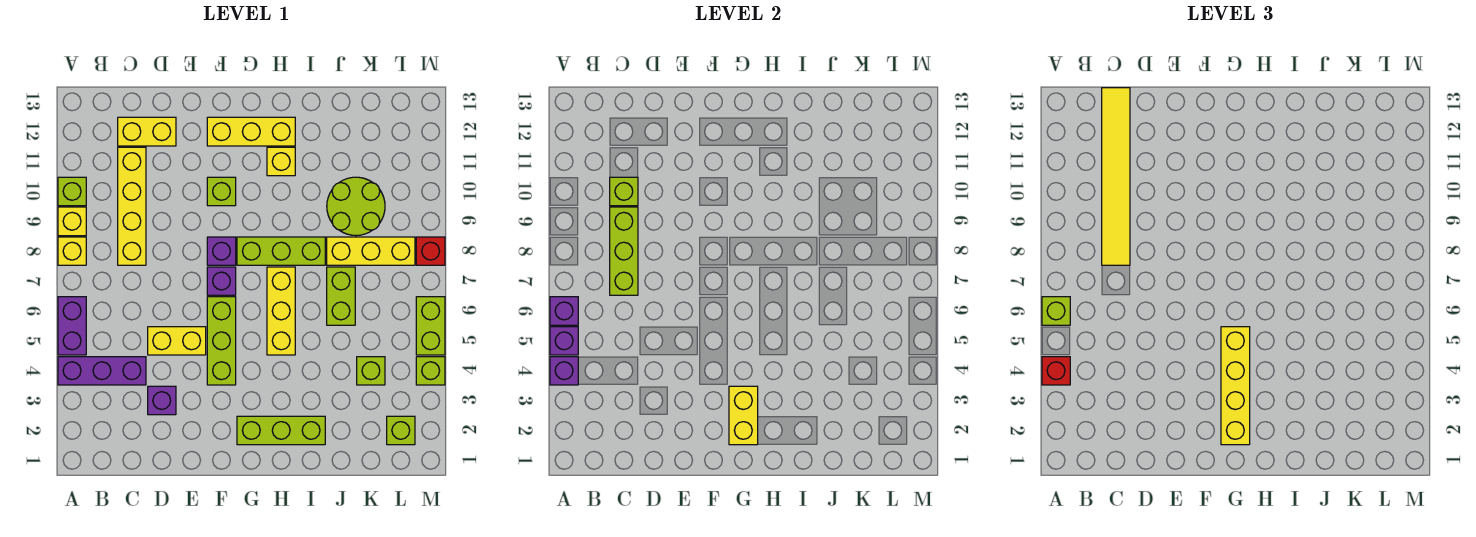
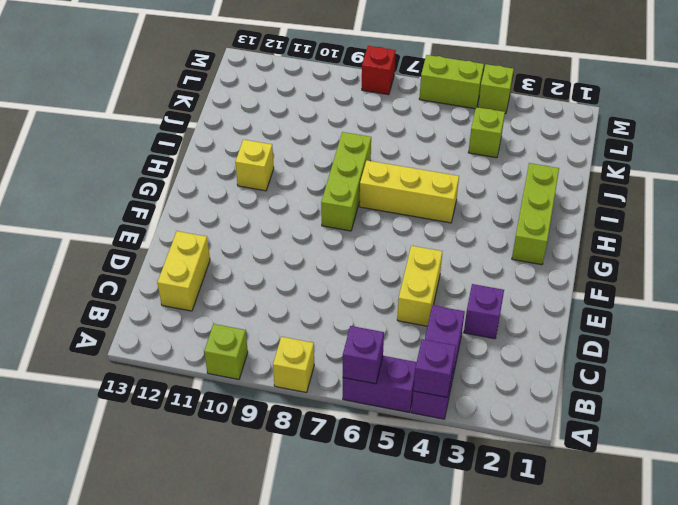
none -> yellow 1x1 brick [58,207,86,236]
none -> yellow 1x4 brick [118,147,146,265]
none -> lime 1x3 brick [207,297,236,385]
none -> purple 1x1 brick [207,267,236,295]

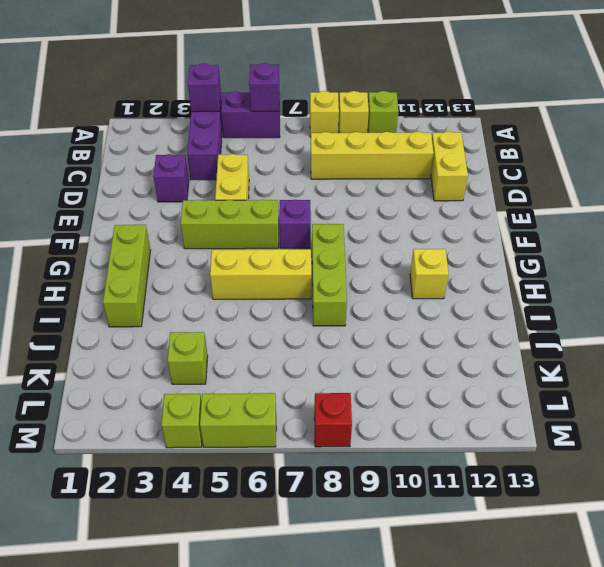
none -> purple 1x1 brick [207,237,236,265]
none -> lime 1x1 brick [207,177,236,206]
none -> yellow 1x3 brick [207,117,295,146]
none -> lime 1x2 brick [327,267,355,325]

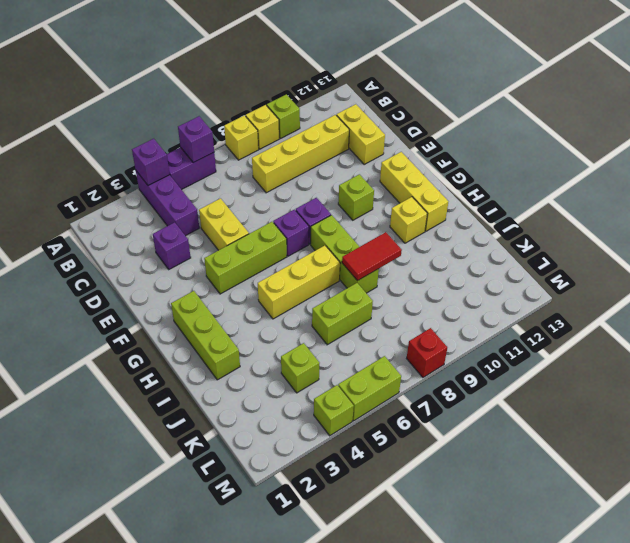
red 1x2 tile [342,232,402,281] -> none
none -> yellow 1x3 brick [327,237,415,265]
none -> lime 2x2 round brick [327,177,385,236]
none -> lime 1x1 brick [387,416,415,445]
none -> purple 1x1 brick [550,327,578,355]

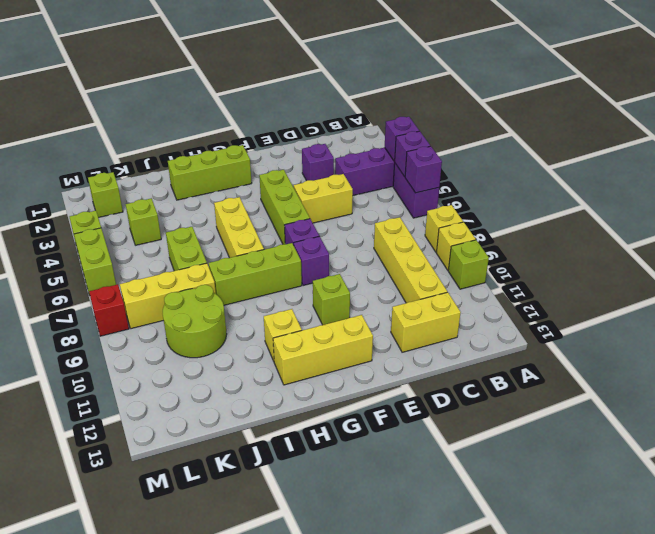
none -> lime 1x3 brick [610,207,638,295]
none -> lime 1x1 brick [610,177,638,206]
none -> yellow 1x2 brick [729,386,758,445]
none -> red 1x1 brick [1042,357,1070,385]

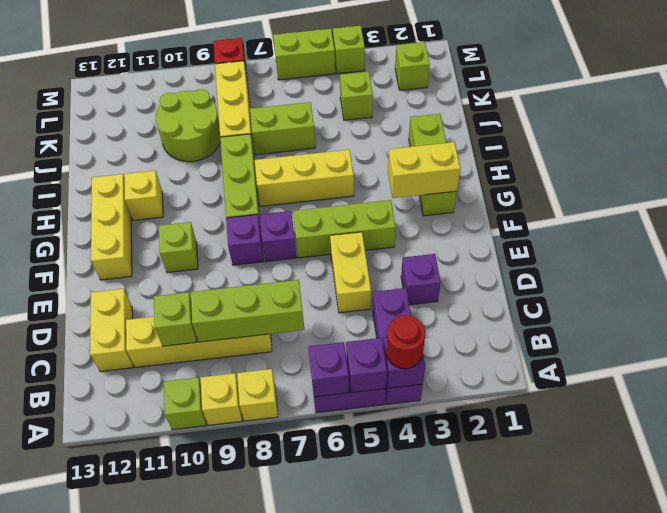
red 1x1 round brick [386,315,425,369] -> red 1x1 brick [1042,357,1070,385]
none -> lime 1x1 brick [1042,297,1070,325]
none -> yellow 1x6 tile [1102,88,1130,265]
none -> yellow 1x4 brick [1221,327,1250,445]

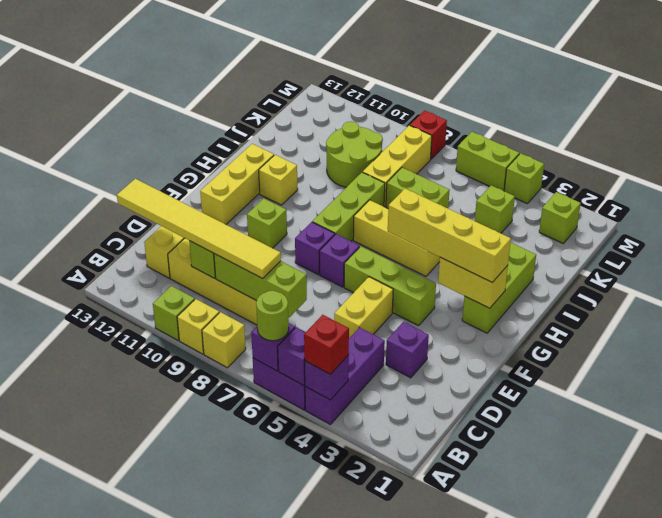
lime 1x1 round brick [256,291,289,341] -> lime 1x1 brick [1042,297,1070,325]

